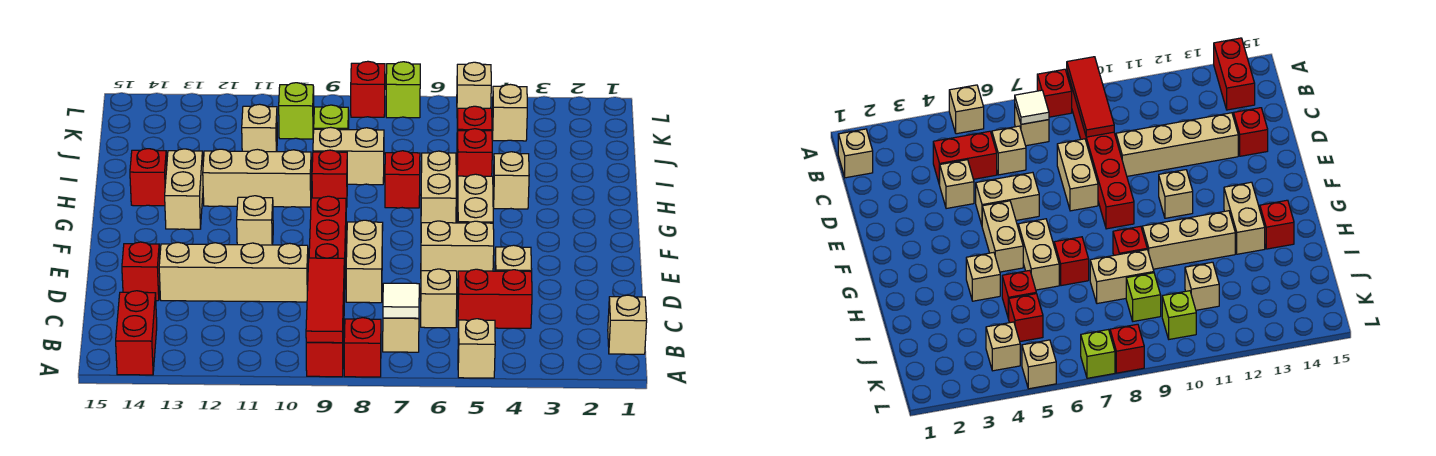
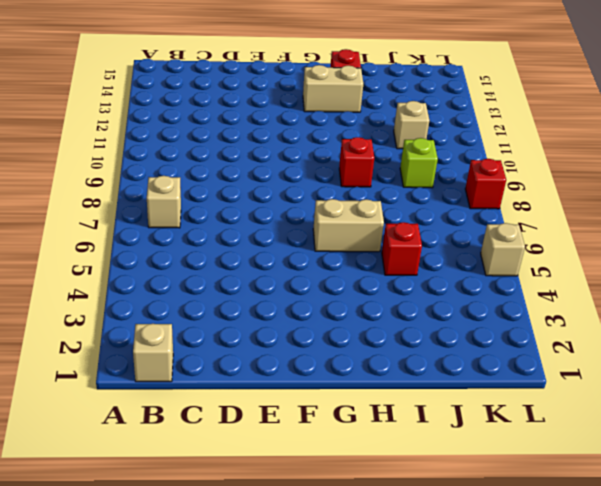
none -> tan 1x1 brick [458,319,495,378]
none -> red 1x1 brick [344,318,381,377]
none -> red 1x6 brick [306,196,346,377]
none -> red 1x2 brick [116,291,157,375]

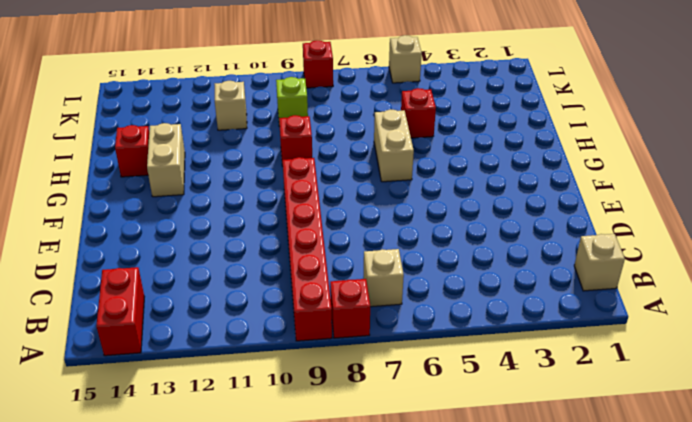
none -> tan 1x1 brick [458,319,495,378]
none -> red 1x2 brick [458,269,532,328]
none -> tan 1x1 brick [421,269,457,328]
none -> tan 1x1 brick [495,245,532,272]

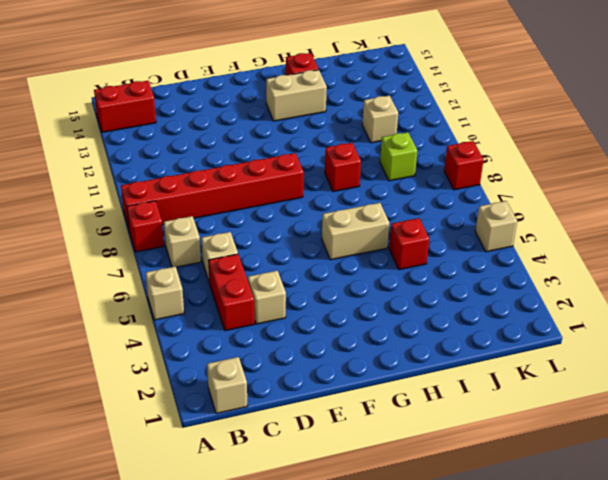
none -> tan 1x2 brick [346,220,383,303]
none -> tan 1x4 brick [159,242,308,302]
none -> red 1x1 brick [122,242,160,301]
none -> tan 1x2 brick [421,221,494,279]

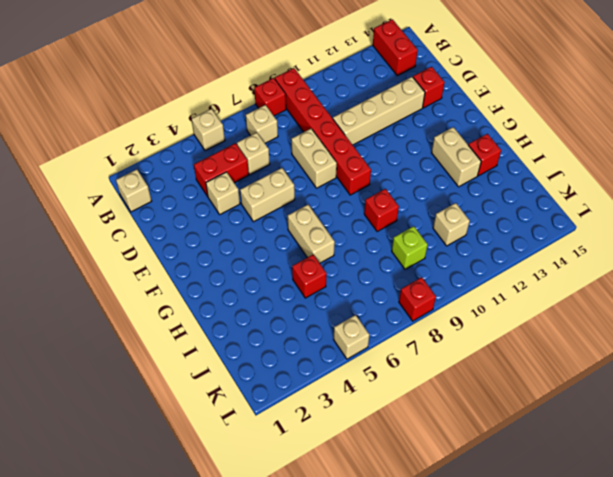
none -> tan 1x2 brick [457,174,493,223]
none -> tan 1x1 brick [237,196,273,245]
none -> tan 1x1 brick [493,152,529,209]
none -> red 1x1 brick [385,151,420,208]

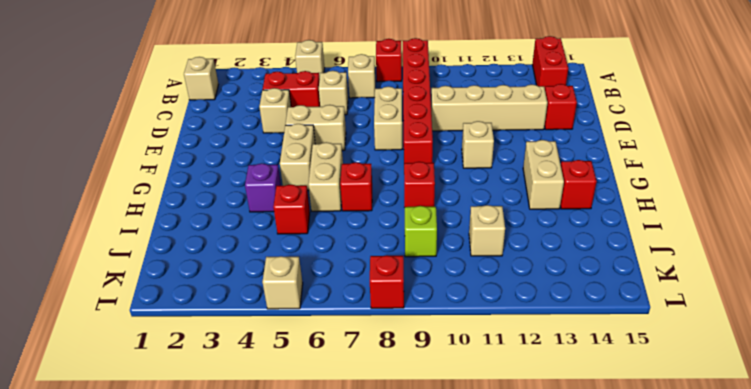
purple 1x1 brick [245,163,281,212] -> tan 1x1 brick [493,152,529,209]
none -> tan 1x3 brick [203,149,311,207]
none -> tan 1x2 brick [313,127,384,185]
none -> red 1x1 brick [457,106,492,143]
none -> tan 1x1 brick [492,84,527,141]

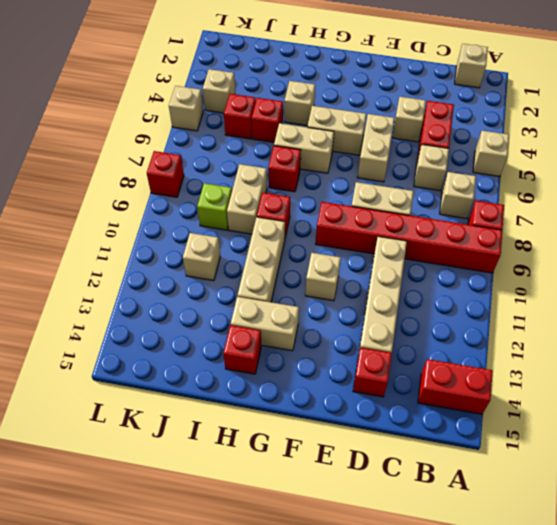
none -> lime 1x1 brick [279,83,314,139]
none -> lime 1x1 brick [386,62,420,118]
none -> red 1x3 tile [306,258,344,343]
none -> white 1x1 tile [383,283,419,318]

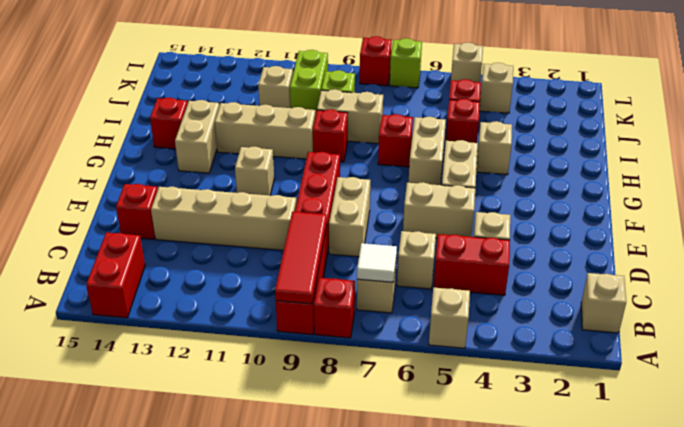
lime 1x2 brick [290,50,328,116] -> lime 1x1 brick [279,83,314,139]

